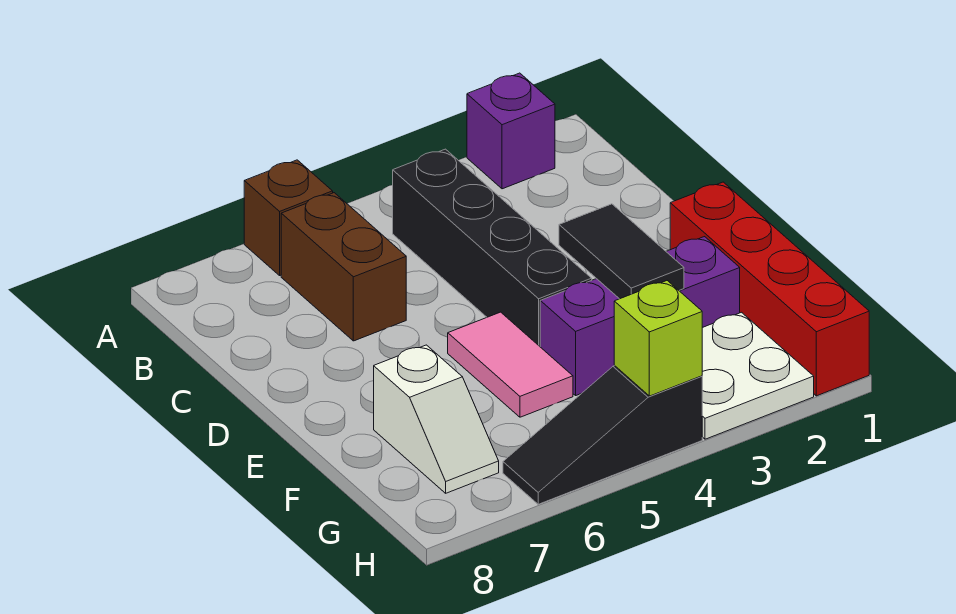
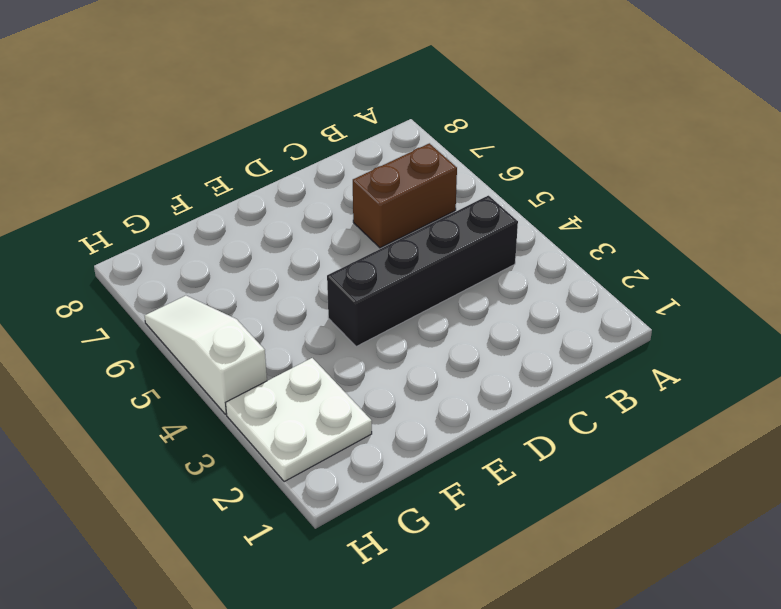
white 1x3 slope [145,296,267,414] -> black 1x3 slope [503,366,702,504]
none -> purple 1x1 brick [467,73,555,189]
none -> brown 1x1 brick [244,160,333,275]
none -> red 1x4 brick [670,182,869,396]

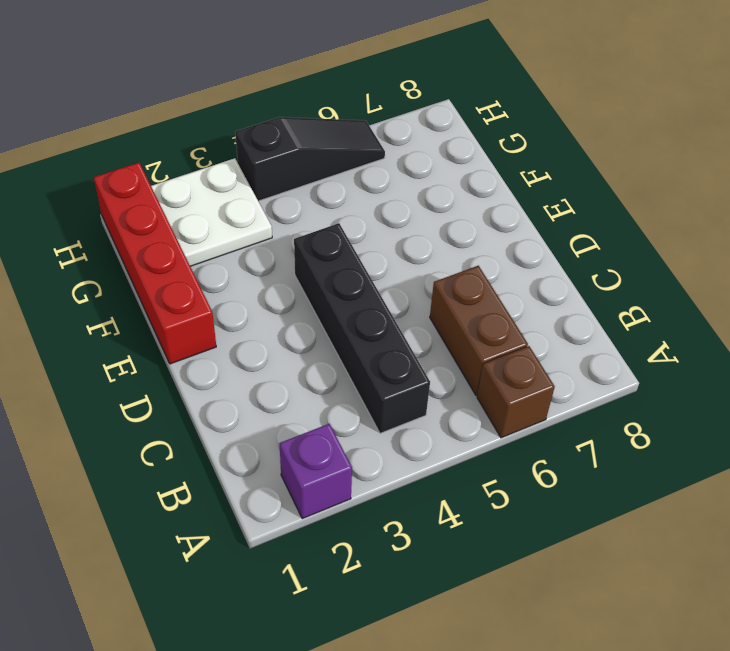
none -> pink 1x2 tile [448,312,573,417]
none -> purple 1x3 brick [540,237,740,395]
none -> white 1x2 slope [374,345,499,493]

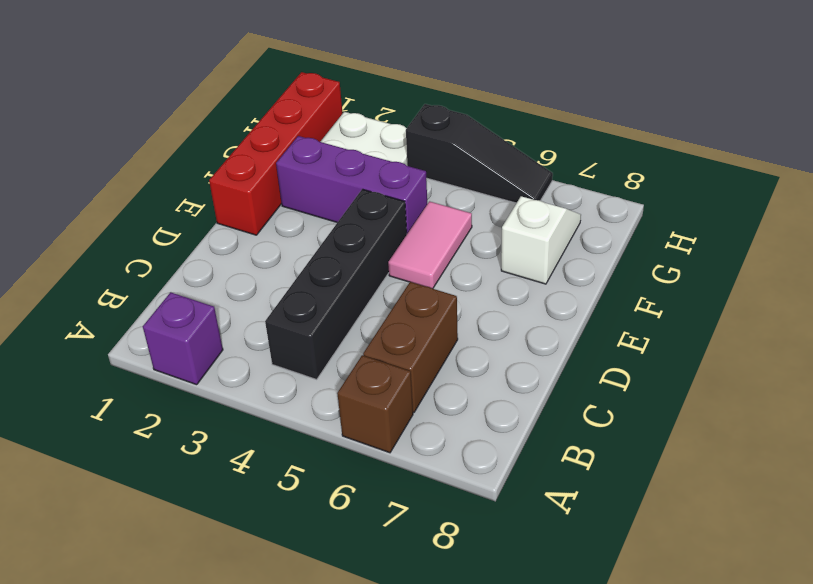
none -> black 1x2 tile [559,204,684,299]
none -> lime 1x1 brick [614,281,702,396]

